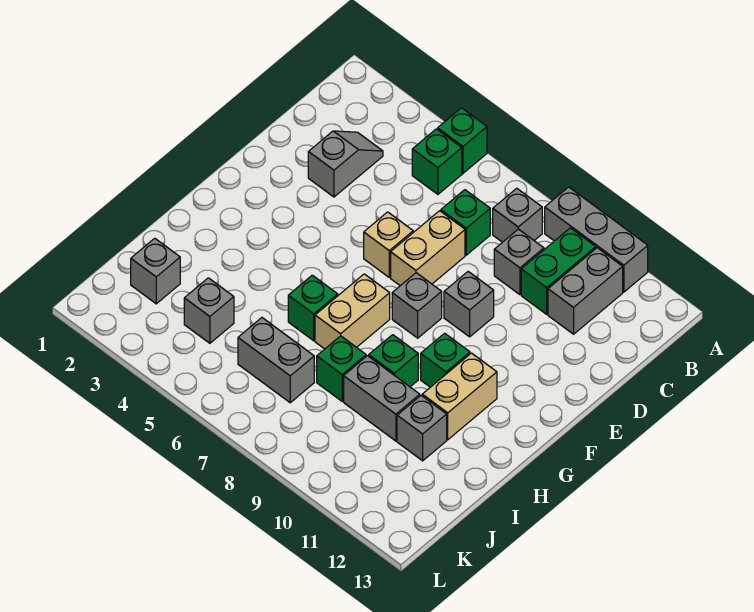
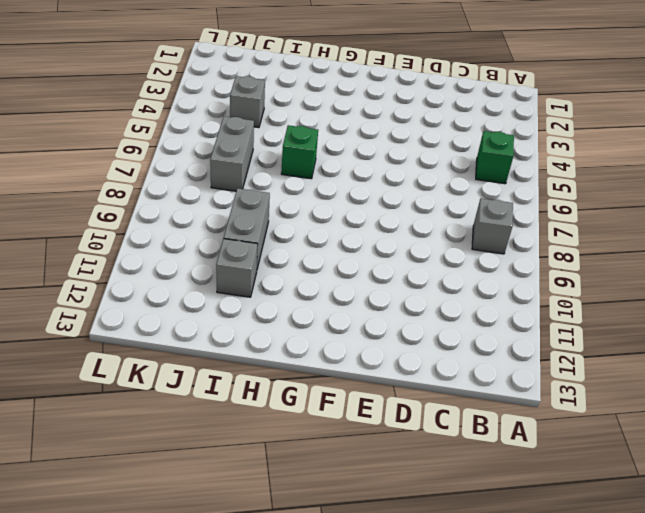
none -> green 1x1 brick [438,108,487,173]
none -> grey 1x3 brick [545,187,648,292]
none -> green 1x2 brick [521,228,596,314]

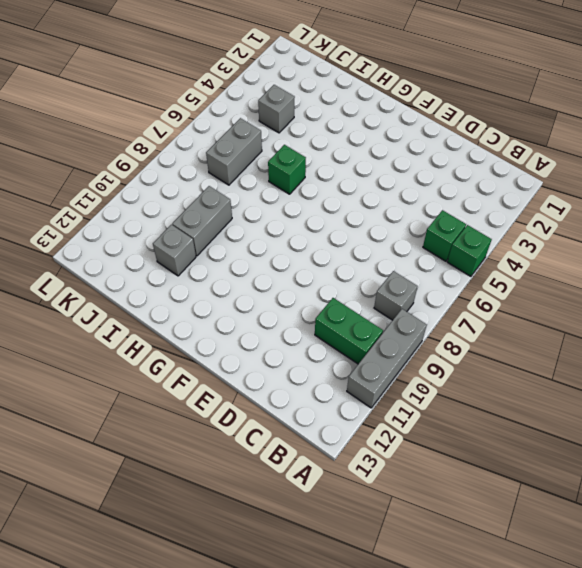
none -> grey 1x2 brick [548,248,623,334]
none -> grey 1x2 slope [308,131,383,197]
none -> green 1x1 brick [441,190,490,255]

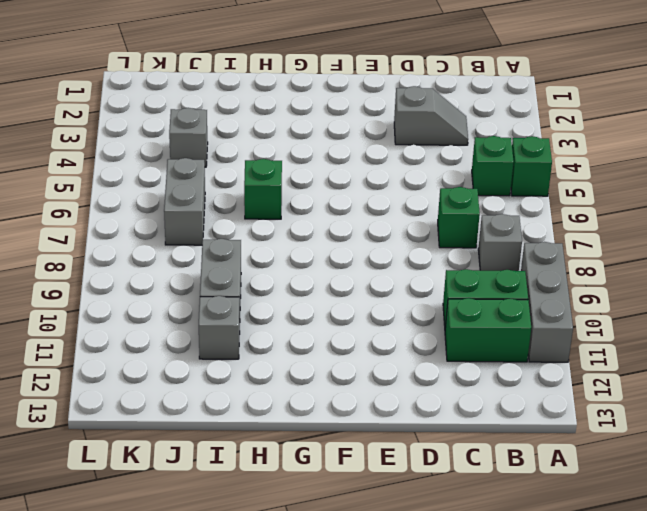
green 1x2 brick [445,298,531,362] -> grey 1x2 brick [548,248,623,334]
none -> grey 1x1 brick [494,229,544,295]
none -> tan 1x2 brick [391,211,465,286]
none -> tan 1x1 brick [364,212,413,277]

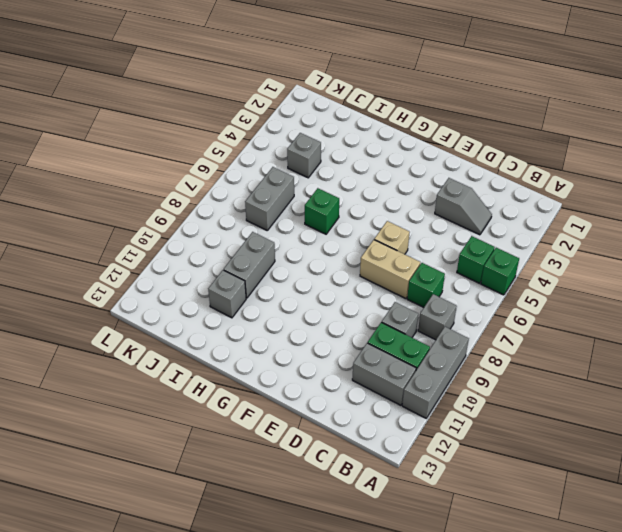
none -> grey 1x1 brick [444,272,494,337]
none -> grey 1x1 brick [392,273,442,338]
none -> tan 1x2 brick [315,274,390,349]

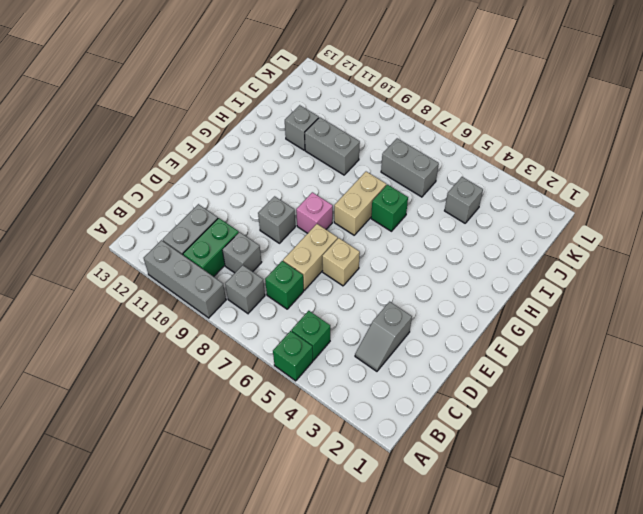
pink 1x1 brick [296,192,333,233] -> grey 1x1 brick [392,273,442,338]
none -> green 1x1 brick [421,333,470,387]
none -> tan 1x2 brick [422,353,497,440]
none -> green 1x1 brick [369,335,418,387]

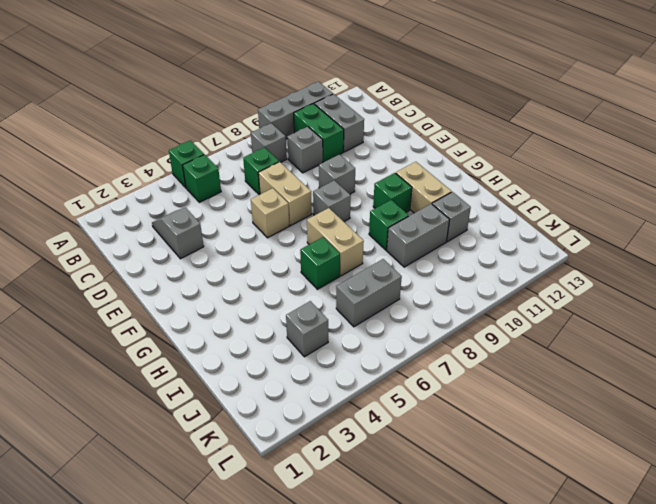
none -> green 1x1 brick [317,336,366,401]
none -> grey 1x1 brick [131,238,180,304]

